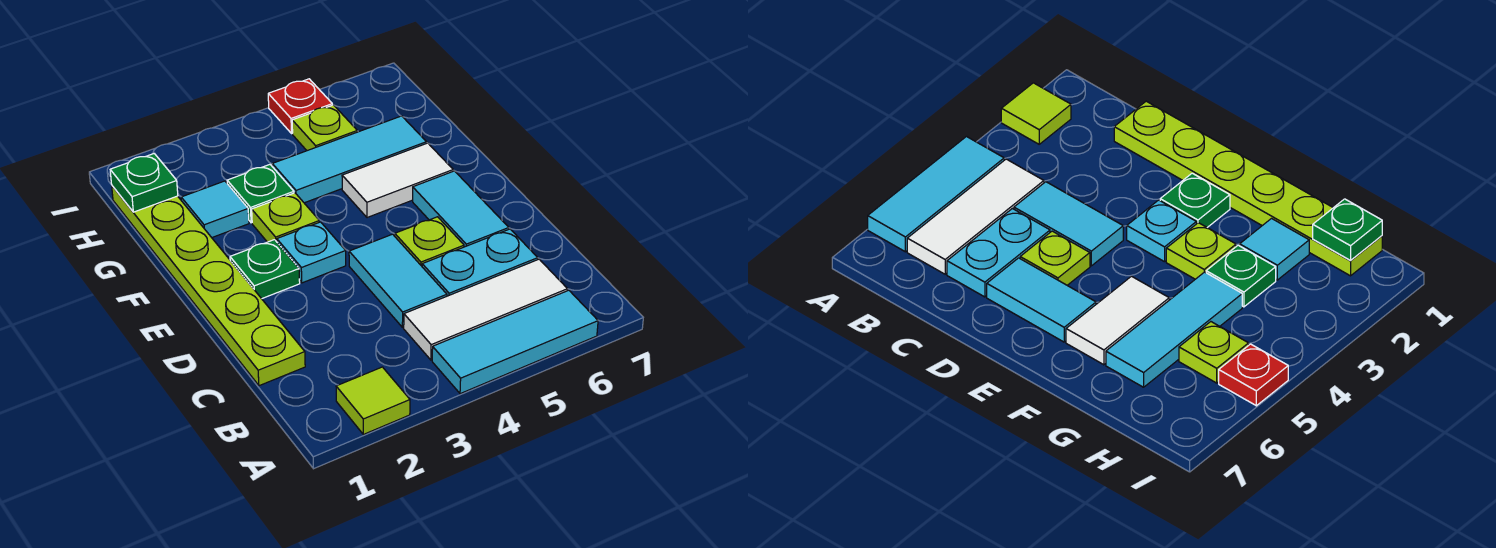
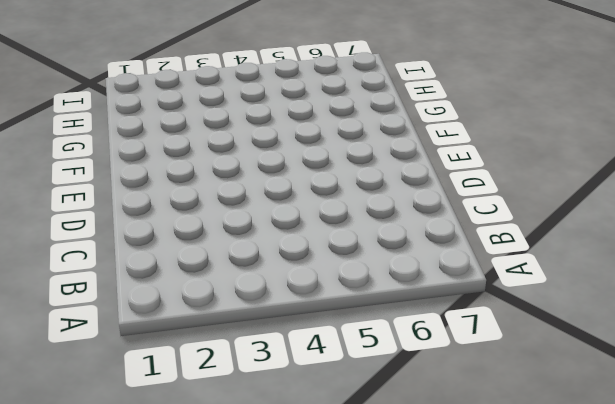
none -> lime 1x1 tile [336,367,410,434]
none -> cyan 1x3 tile [432,290,598,394]
none -> white 1x3 tile [404,259,567,360]

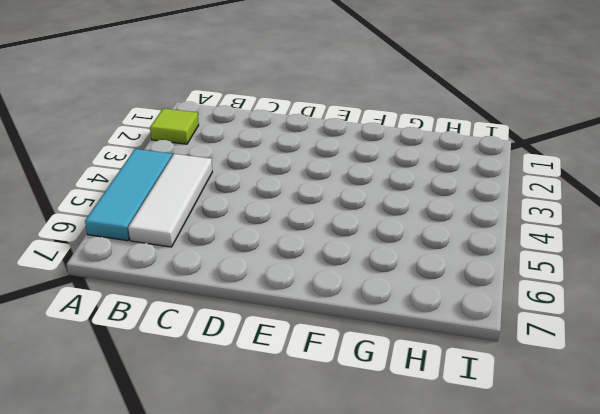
none -> lime 1x6 plate [112,186,305,386]
none -> cyan 1x2 tile [349,234,447,327]
none -> cyan 1x2 plate [422,229,538,296]

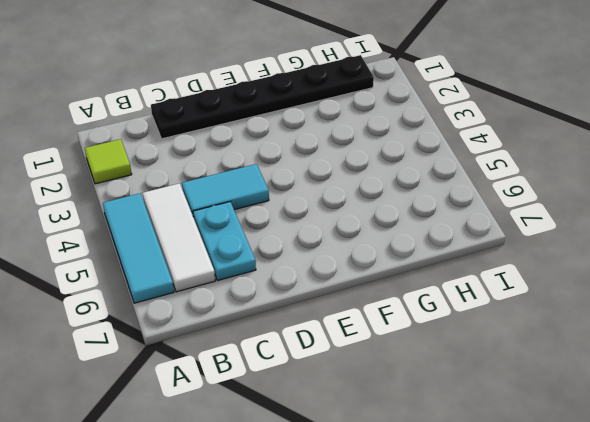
black 1x6 plate [151,55,374,139] -> lime 1x6 plate [112,186,305,386]
none -> lime 1x1 plate [395,217,464,266]
none -> cyan 1x2 tile [413,171,509,247]
none -> green 1x1 plate [230,240,300,299]

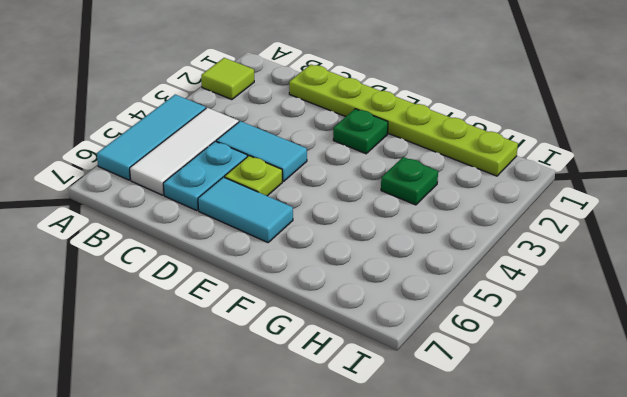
none -> cyan 1x1 plate [277,222,346,283]
none -> lime 1x1 plate [252,193,319,242]
none -> white 1x2 tile [342,143,453,218]

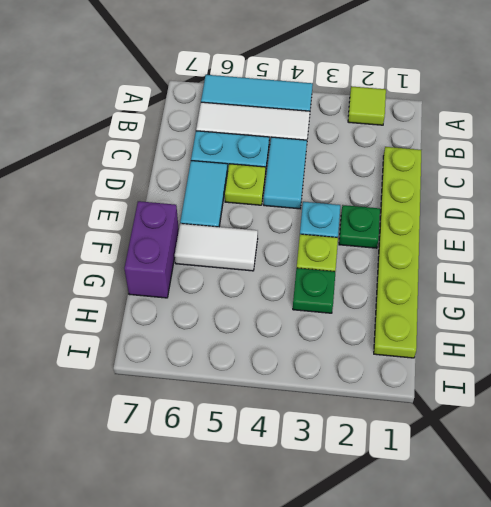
purple 1x2 brick [124,201,179,298] -> none
none -> cyan 1x1 tile [181,181,249,238]
none -> cyan 1x3 tile [272,116,427,203]
none -> lime 1x1 plate [292,105,357,151]

